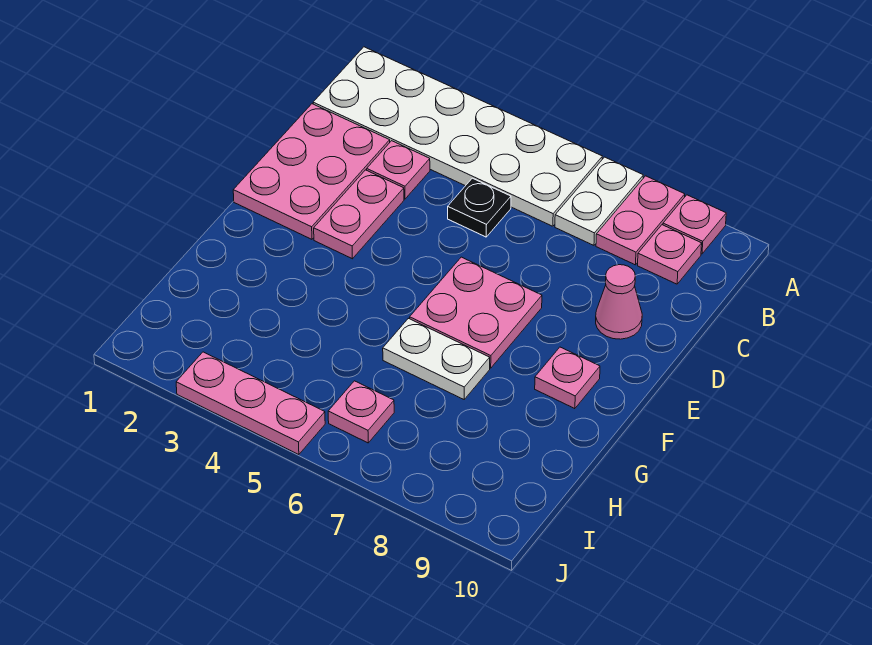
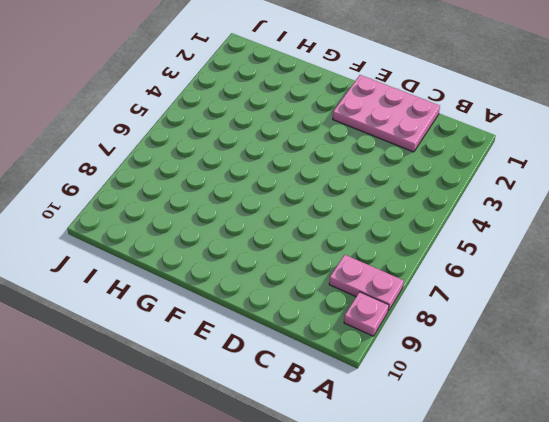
none -> white 2x6 plate [313,47,602,226]
none -> white 1x2 plate [555,157,643,245]
none -> pink 1x1 plate [638,225,702,284]

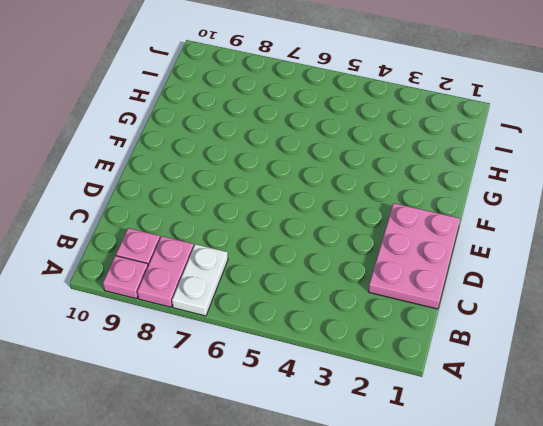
none -> white 2x6 plate [313,47,602,226]
none -> pink 1x1 plate [367,141,430,199]
none -> black 1x1 plate [448,178,511,237]

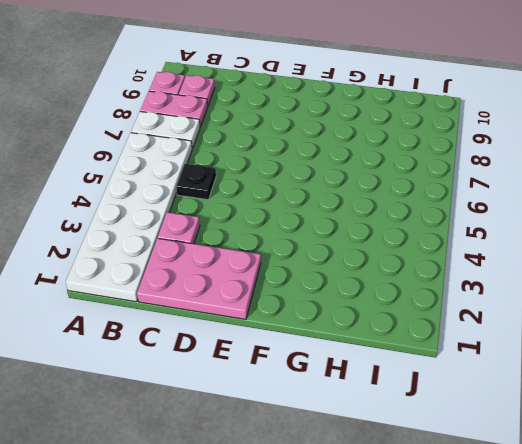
none -> pink 1x2 plate [314,170,404,259]
none -> pink 1x1 cone [596,265,642,339]
none -> pink 2x2 plate [410,257,542,368]

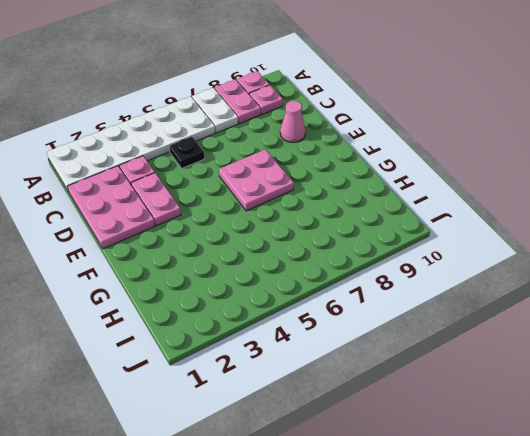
none -> pink 1x1 plate [535,347,600,409]
none -> white 1x2 plate [383,318,490,399]
none -> pink 1x1 plate [328,381,394,443]

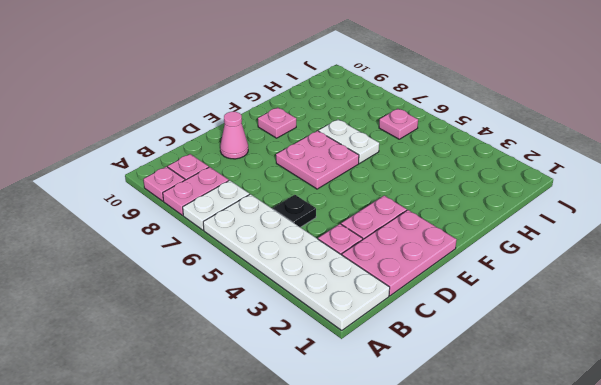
none -> pink 1x3 plate [176,352,325,455]

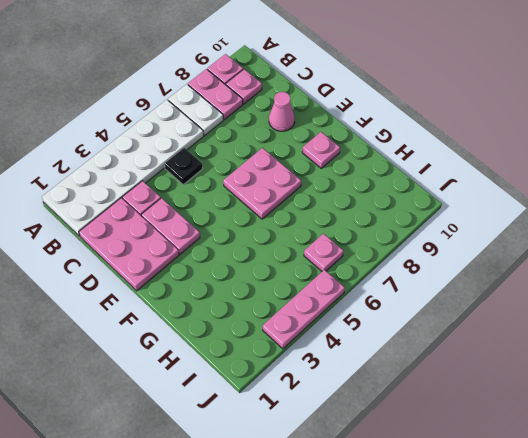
none -> white 1x2 plate [383,318,490,399]

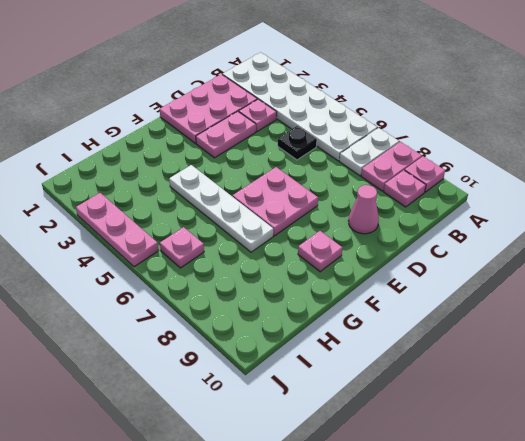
white 1x4 plate [169,165,273,252] -> white 1x2 plate [383,318,490,399]

